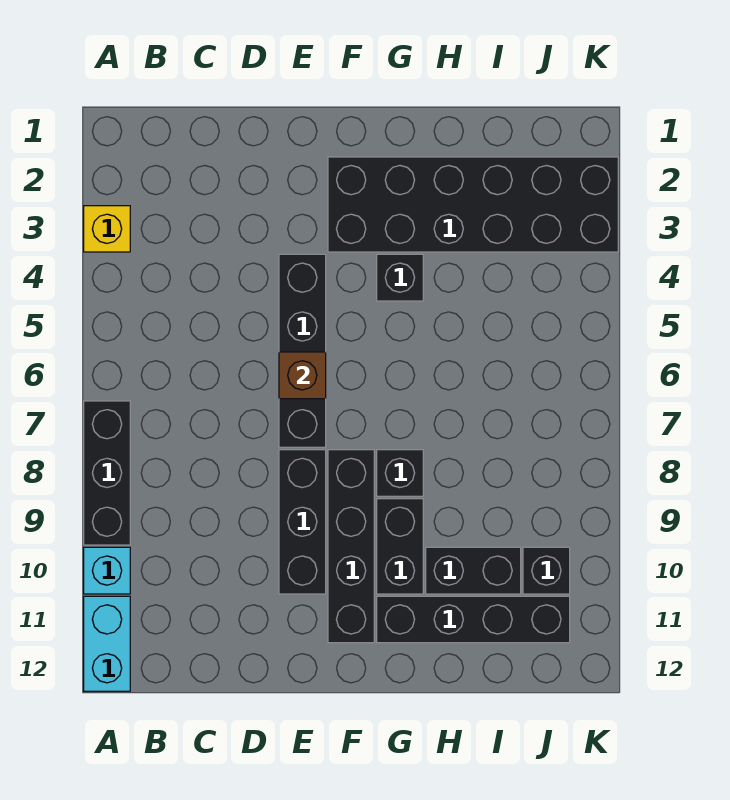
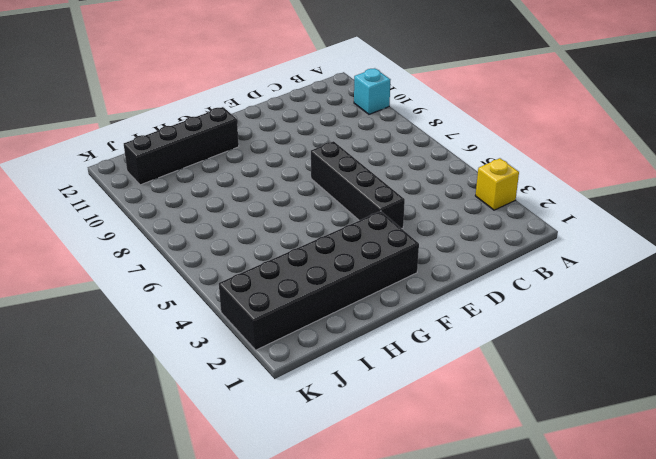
none -> black 1x3 brick [84,401,130,545]
none -> cyan 1x2 brick [84,596,130,691]
none -> black 1x3 brick [279,450,326,594]

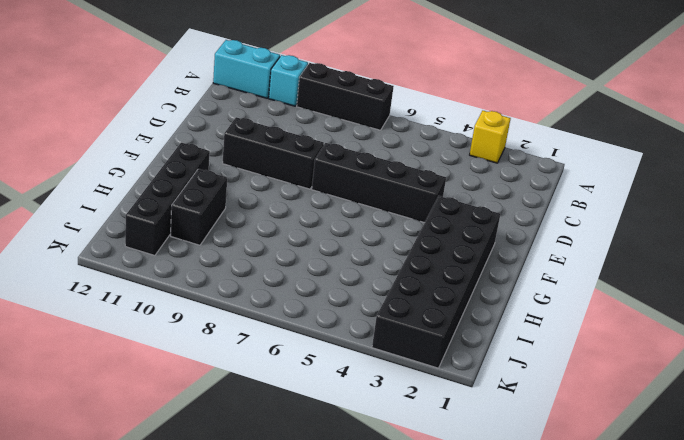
none -> black 1x4 brick [328,450,374,643]
none -> black 1x1 brick [377,254,423,301]
none -> black 1x1 brick [377,450,423,496]

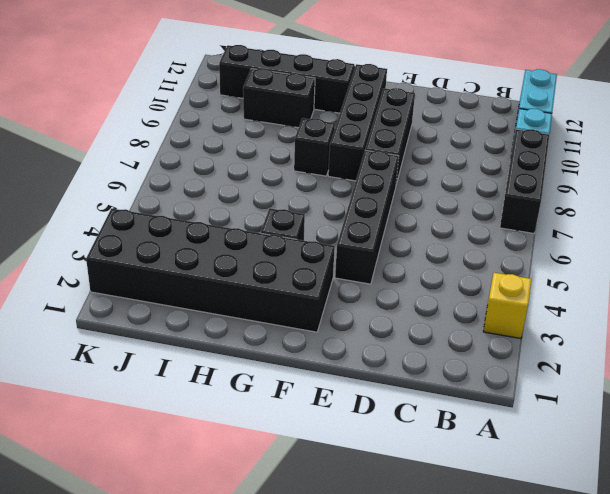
none -> black 1x2 brick [377,499,423,594]
none -> black 1x1 brick [523,547,570,594]
none -> brown 1x1 brick [279,352,326,399]

